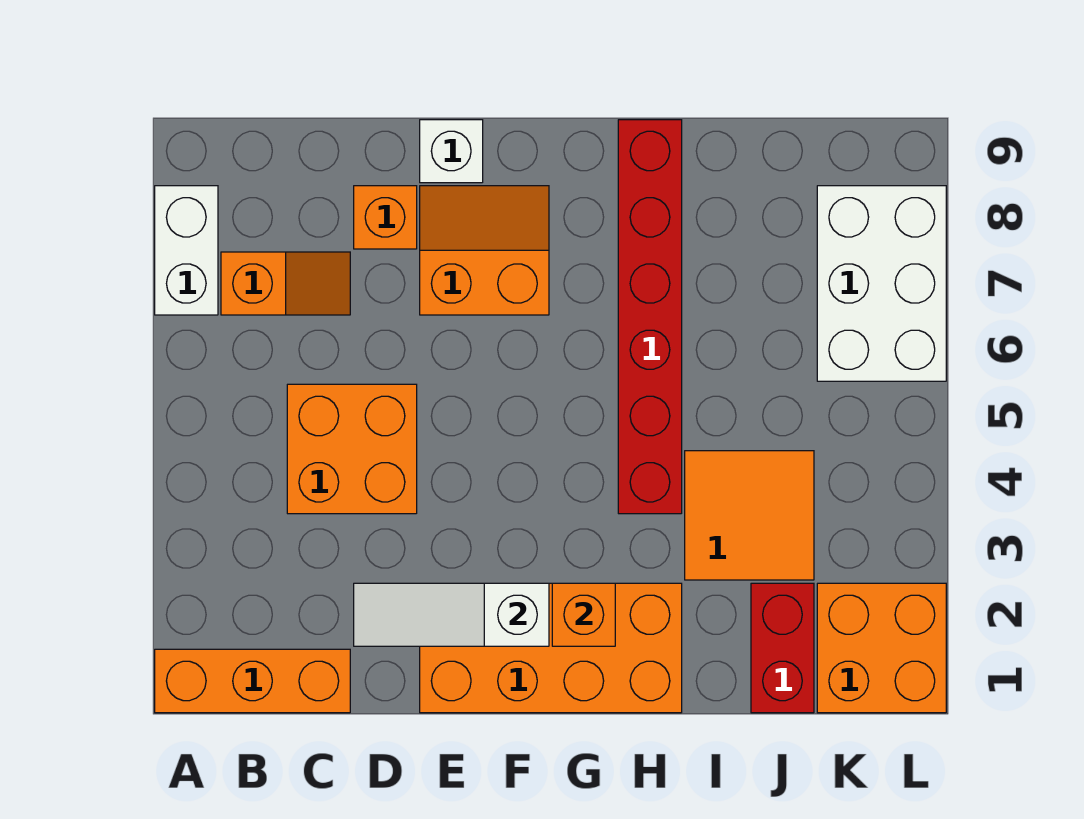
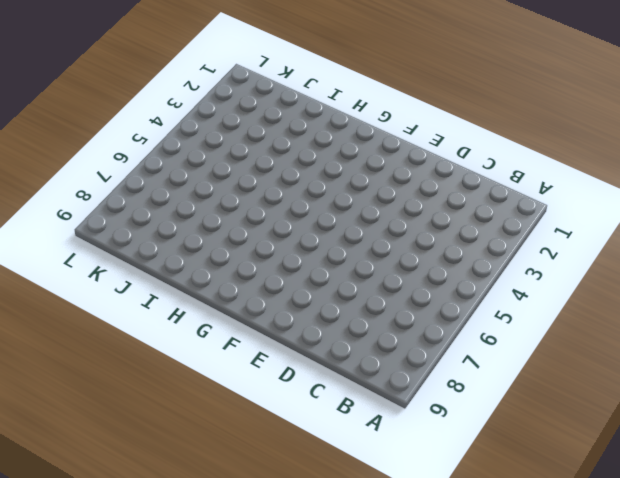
none -> orange 1x3 brick [155,649,350,713]
none -> white 1x2 brick [155,186,218,315]
none -> orange 1x2 slope [221,252,350,315]

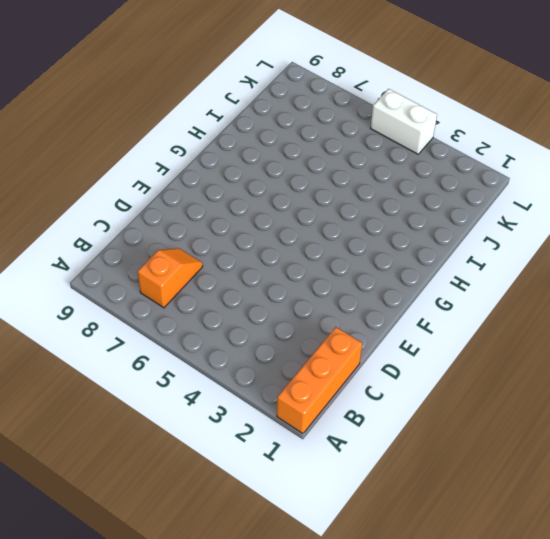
white 1x2 brick [371,89,437,154] -> white 1x2 brick moved to [155,186,218,315]
none -> orange 2x2 brick [287,384,417,514]
none -> orange 1x1 brick [354,186,417,249]
none -> orange 2x4 brick [420,583,682,713]

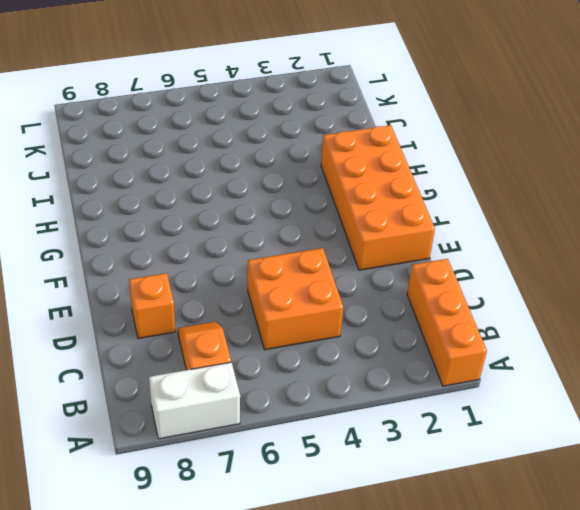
none -> orange 2x2 slope [420,186,549,315]
none -> white 1x1 brick [420,120,483,183]
none -> red 1x6 brick [618,120,682,514]

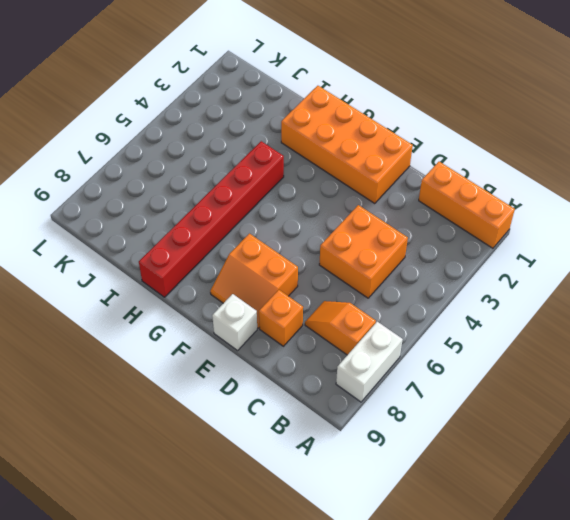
none -> orange 2x2 tile [685,451,814,580]
none -> red 1x2 brick [751,583,814,713]
none -> orange 2x2 brick [817,583,946,713]

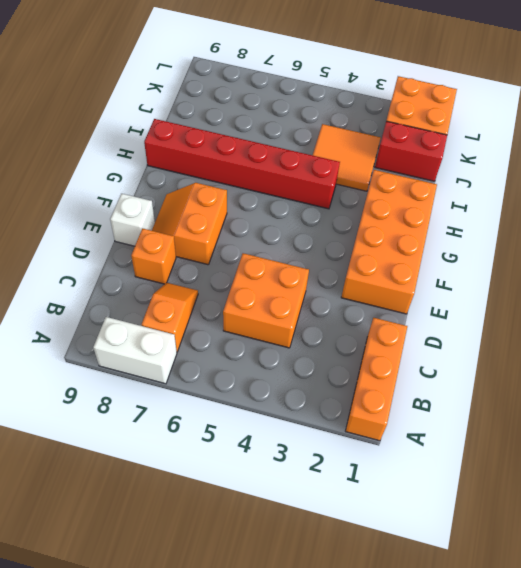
none -> white 2x3 brick [817,186,946,381]
none -> white 1x3 slope [354,583,549,646]
none -> orange 1x1 brick [552,583,615,646]

